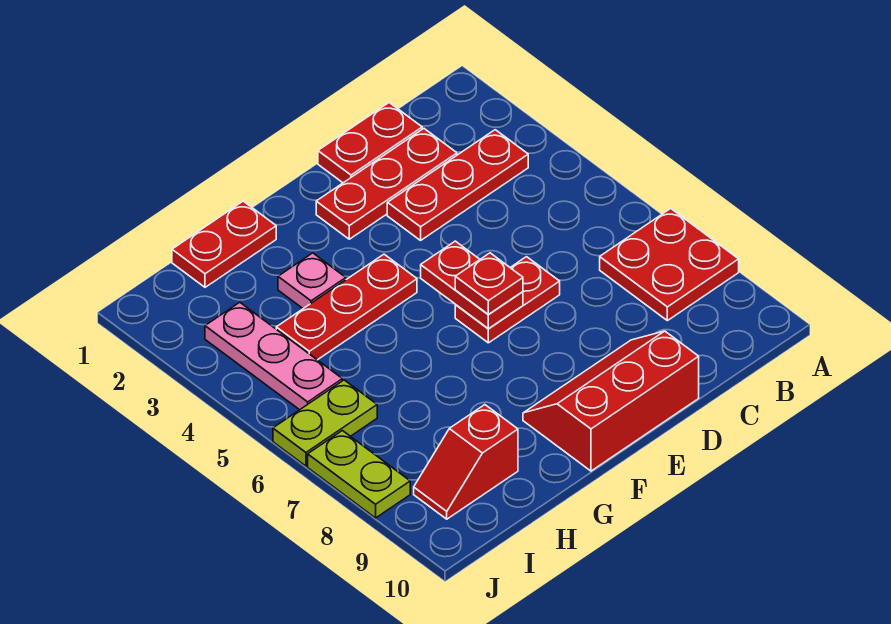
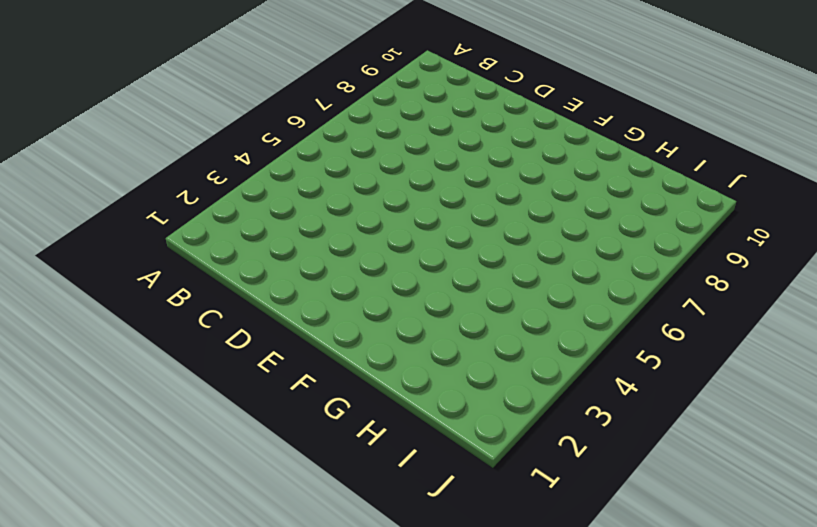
none -> red 2x2 plate [600,209,739,321]
none -> red 1x3 plate [387,130,528,240]
none -> red 1x2 plate [318,103,422,183]

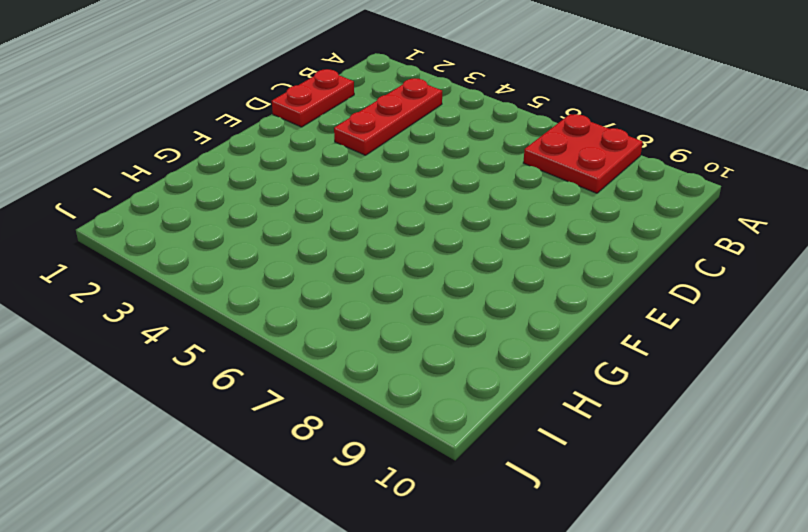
none -> red 1x3 plate [316,129,457,239]
none -> red 1x2 plate [455,257,560,343]
none -> red 2x3 slope [523,331,699,471]

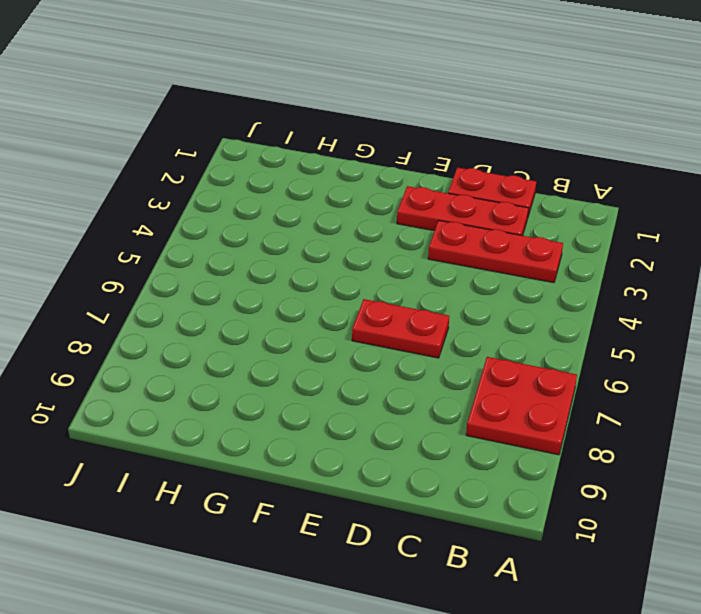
none -> red 2x3 slope [523,331,699,471]
none -> red 1x3 plate [276,254,417,360]
none -> red 1x2 plate [172,201,276,287]

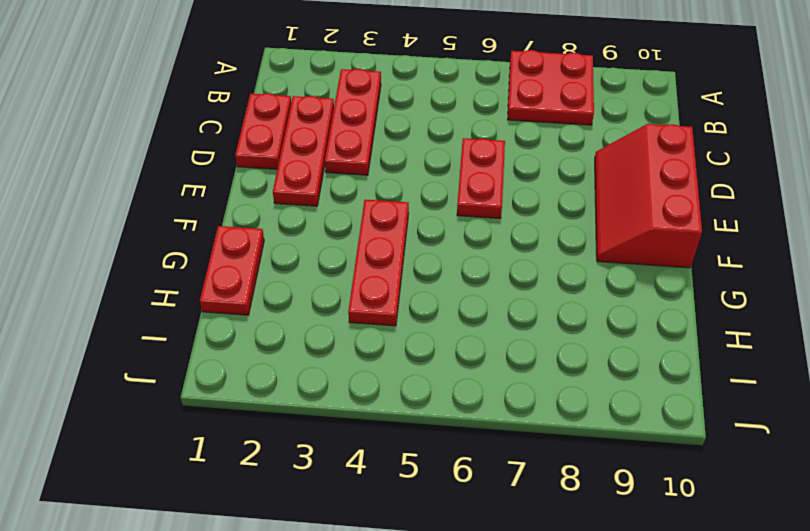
none -> pink 1x1 plate [278,253,346,309]
none -> red 1x2 slope [414,405,518,519]
none -> pink 1x3 plate [205,302,342,410]

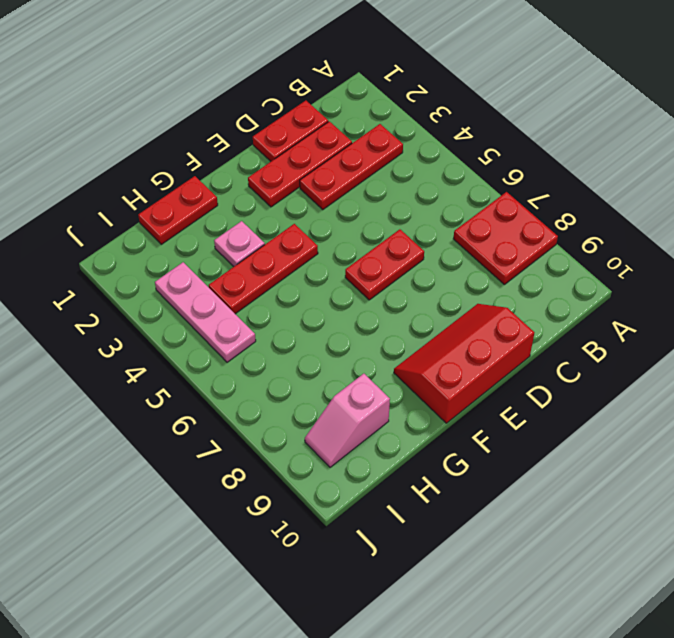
pink 1x2 slope [305,374,390,467] -> red 1x2 slope [414,405,518,519]
none -> lime 1x2 plate [273,380,377,466]
none -> lime 1x2 plate [308,431,410,518]
none -> red 1x2 plate [421,241,523,329]

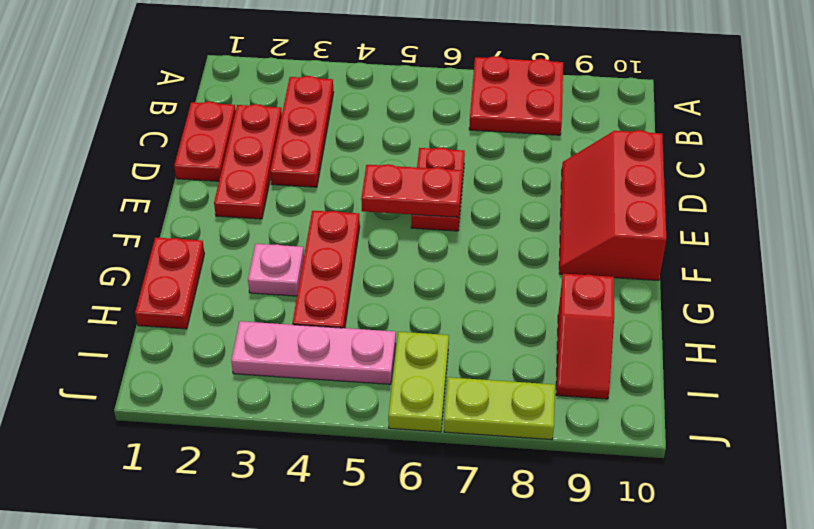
none -> red 1x1 plate [455,253,523,314]

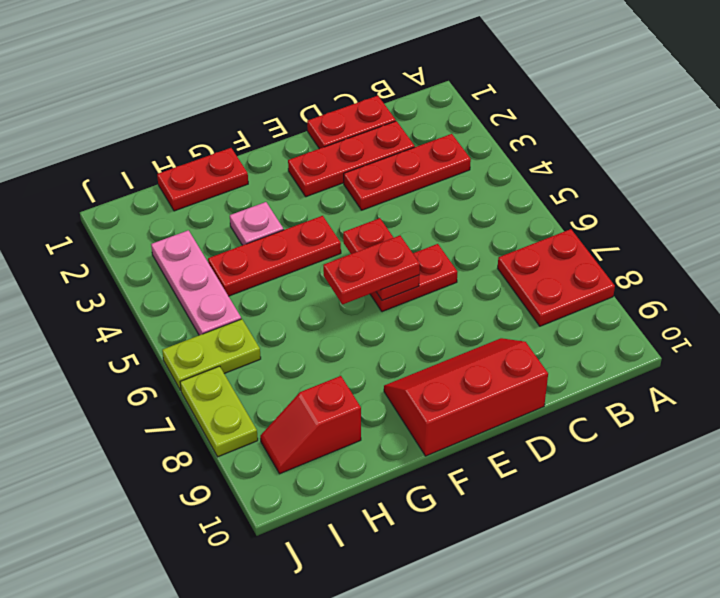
red 1x2 plate [323,236,420,304] -> red 1x1 plate [455,253,523,314]

